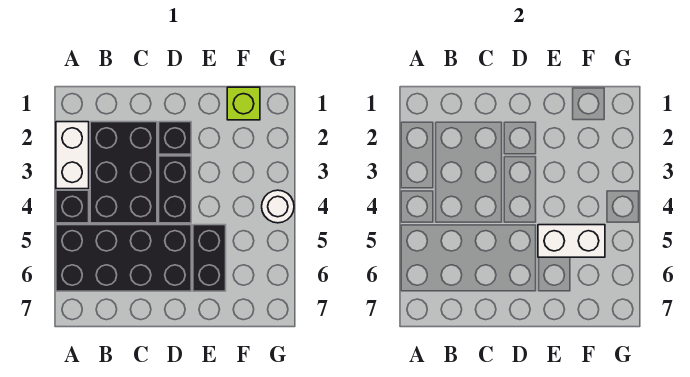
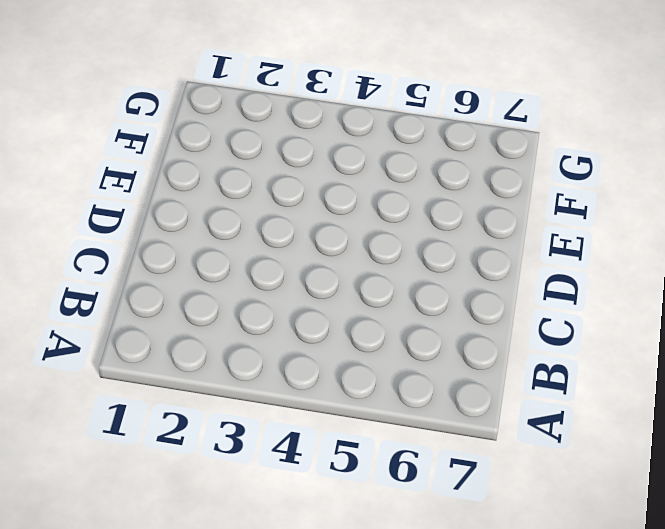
none -> white 1x2 brick [56,122,89,189]
none -> black 1x1 brick [56,190,89,223]

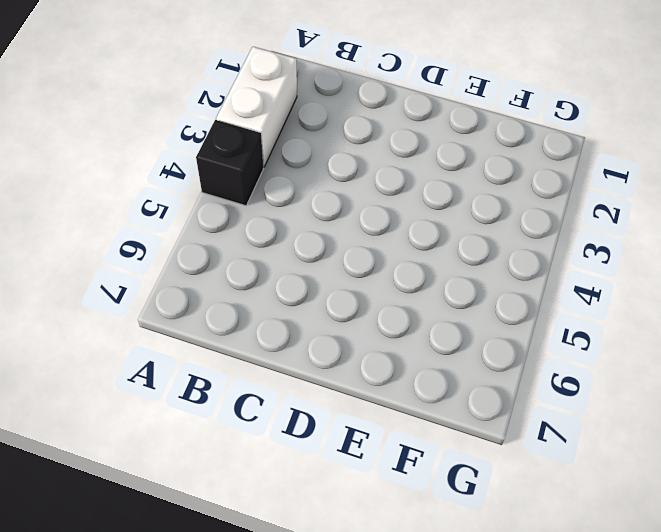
none -> black 2x4 brick [56,225,191,291]
none -> black 2x3 brick [90,122,157,223]

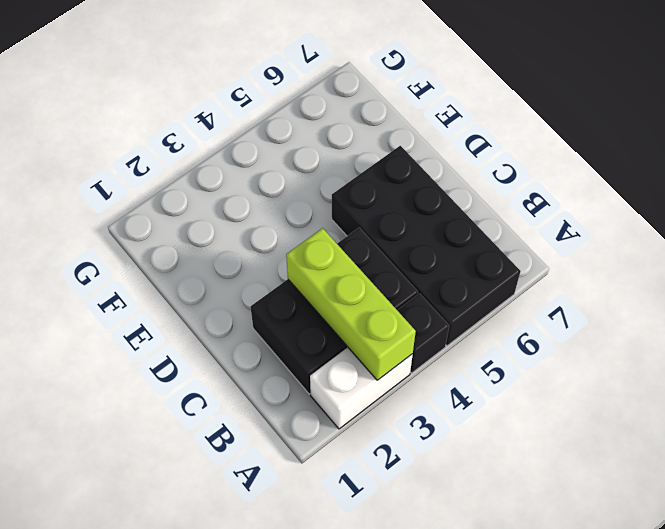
lime 1x3 brick [286,228,416,380] -> none
none -> black 1x1 brick [159,122,191,154]
none -> black 1x2 brick [159,156,191,223]

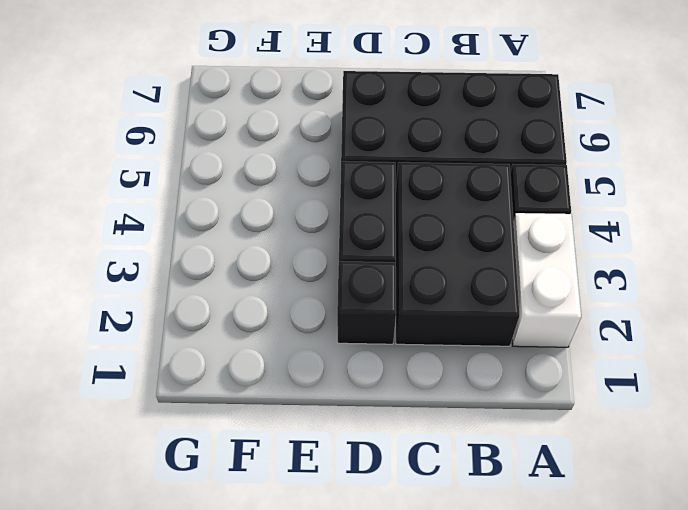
none -> black 1x2 brick [193,225,226,291]
none -> lime 1x1 brick [227,87,260,120]

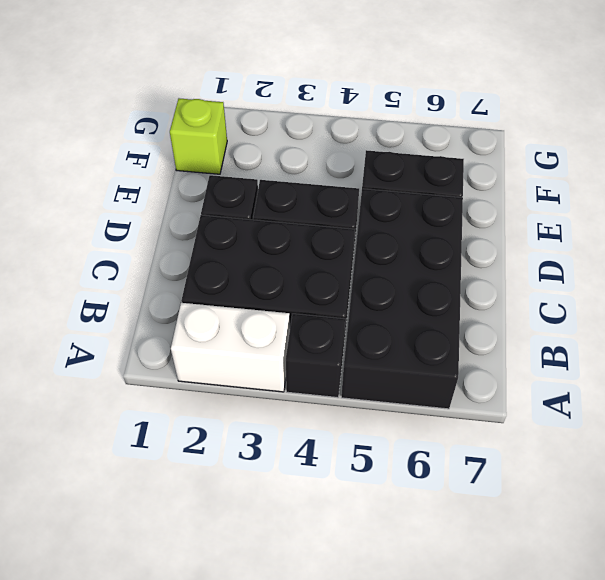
none -> white 1x1 round brick [262,190,294,223]
none -> white 1x2 brick [538,225,605,257]

